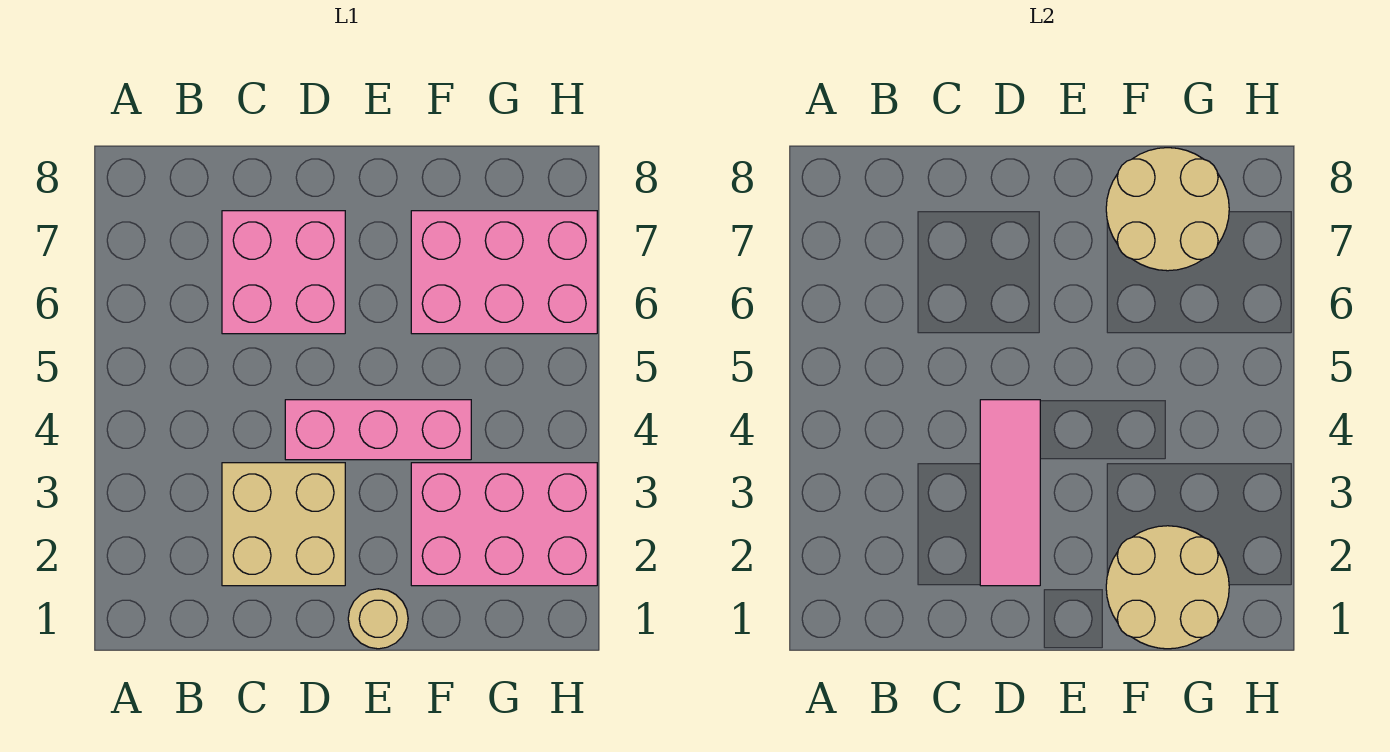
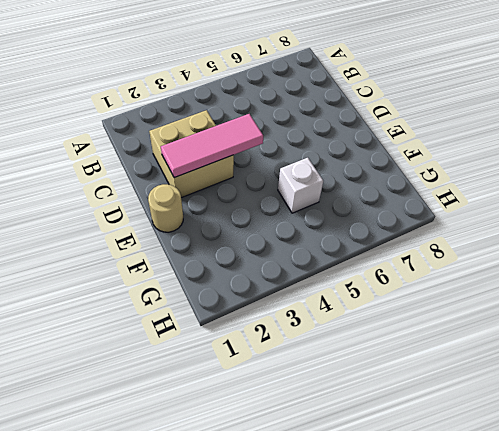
white 1x1 brick [278,158,323,213] -> none
none -> pink 2x2 brick [222,211,345,334]
none -> pink 1x3 brick [285,400,471,460]

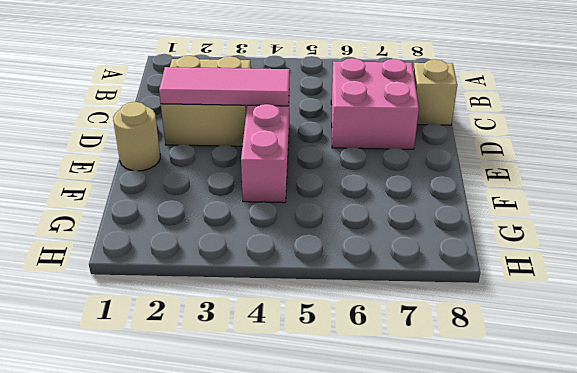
tan 1x1 brick [413,60,457,125] -> none
none -> pink 2x3 brick [411,463,597,586]
none -> pink 2x3 brick [411,211,597,334]

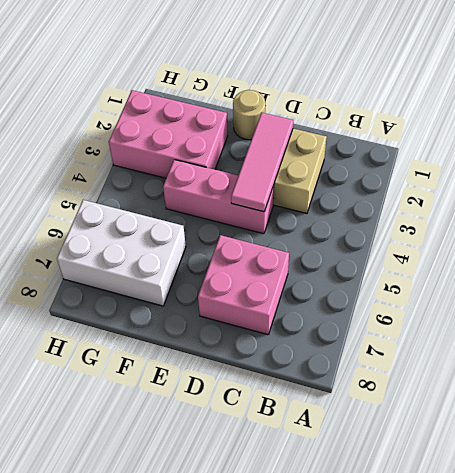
white 2x3 brick [57,200,186,306] -> pink 2x3 brick [411,211,597,334]
none -> tan 2x2 round brick [1106,526,1229,649]
none -> tan 2x2 round brick [1106,148,1229,271]

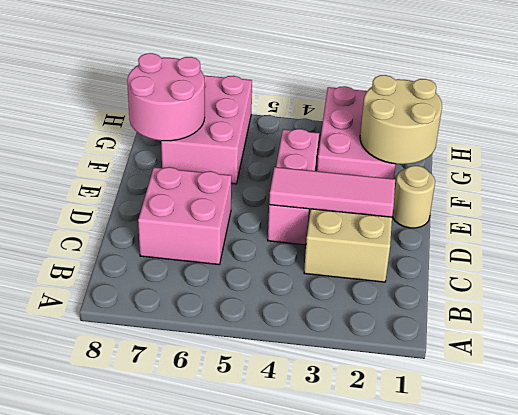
pink 2x2 round brick [127,53,205,141] -> tan 2x2 round brick [1106,148,1229,271]

